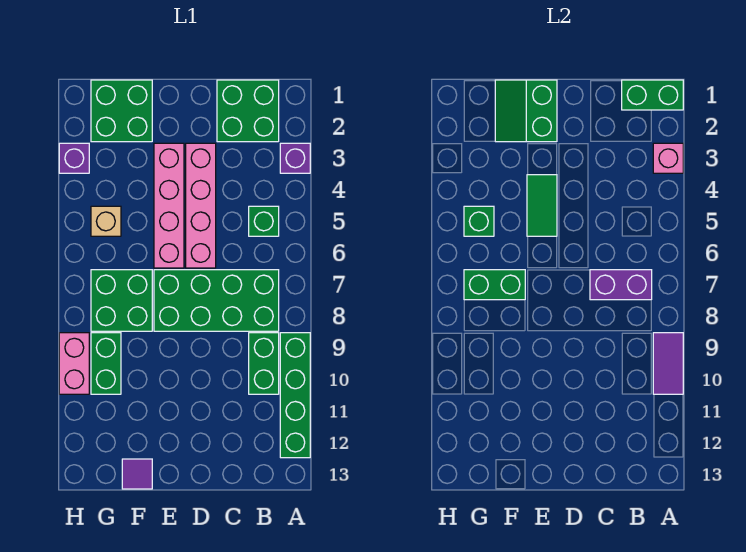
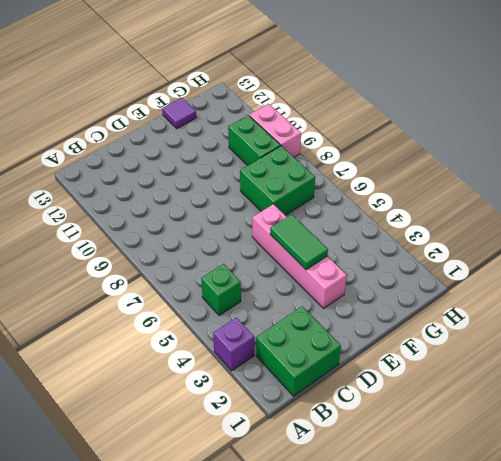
none -> green 1x4 brick [280,333,310,458]
none -> green 2x4 brick [154,270,279,331]
none -> green 1x2 brick [249,333,279,394]

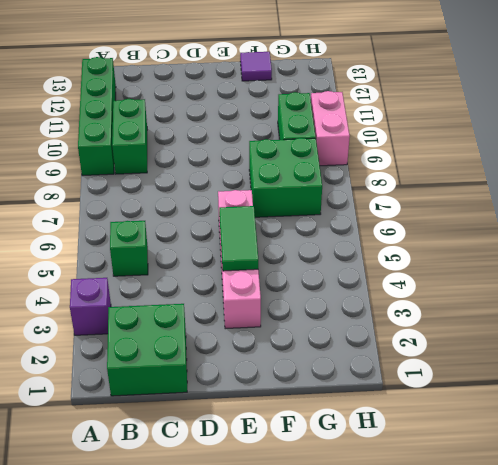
none -> green 2x4 brick [154,270,279,331]
none -> pink 1x4 brick [186,143,216,268]
none -> green 2x2 brick [91,80,152,142]

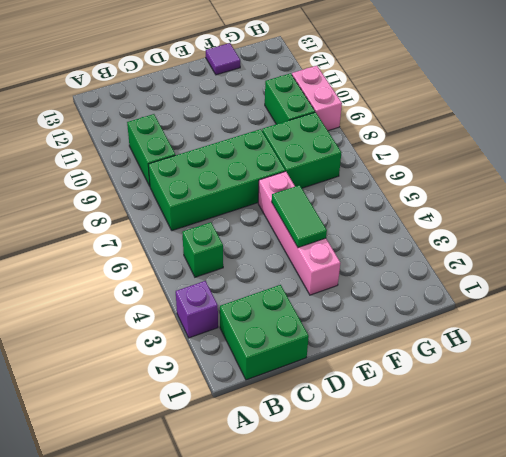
none -> green 1x4 brick [280,333,310,458]
none -> pink 1x4 brick [186,143,216,268]
none -> green 2x2 brick [91,80,152,142]

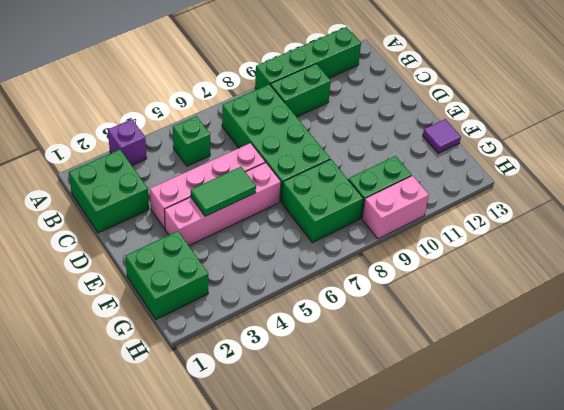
none -> tan 1x1 brick [91,206,121,236]
none -> purple 1x1 brick [59,143,89,173]
none -> green 1x2 brick [622,80,683,110]

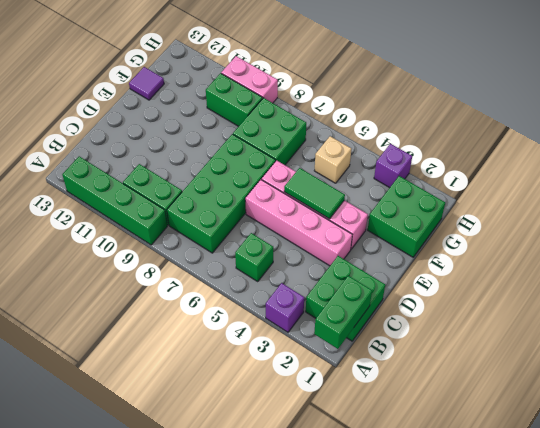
none -> pink 1x1 brick [653,143,683,173]
none -> purple 1x2 tile [653,333,683,394]
none -> purple 1x2 brick [590,270,652,300]

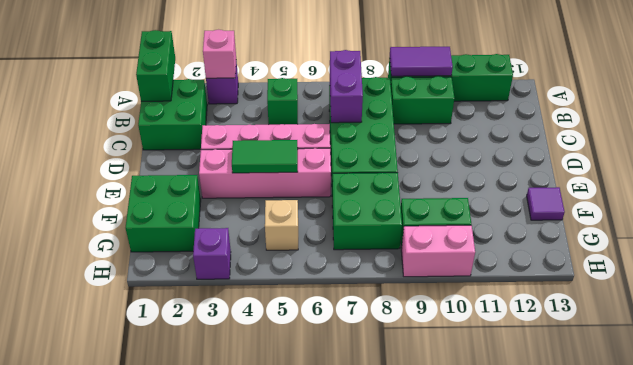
none -> green 2x2 slope [495,80,557,142]
none -> green 1x2 brick [464,270,525,300]
none -> green 1x1 brick [464,206,494,236]

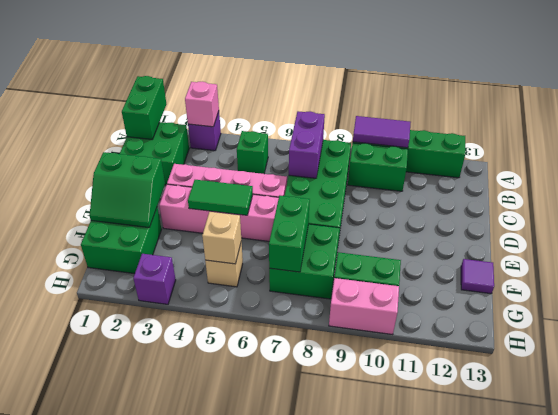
tan 1x1 brick [202,212,241,264] -> green 1x1 brick [464,206,494,236]

